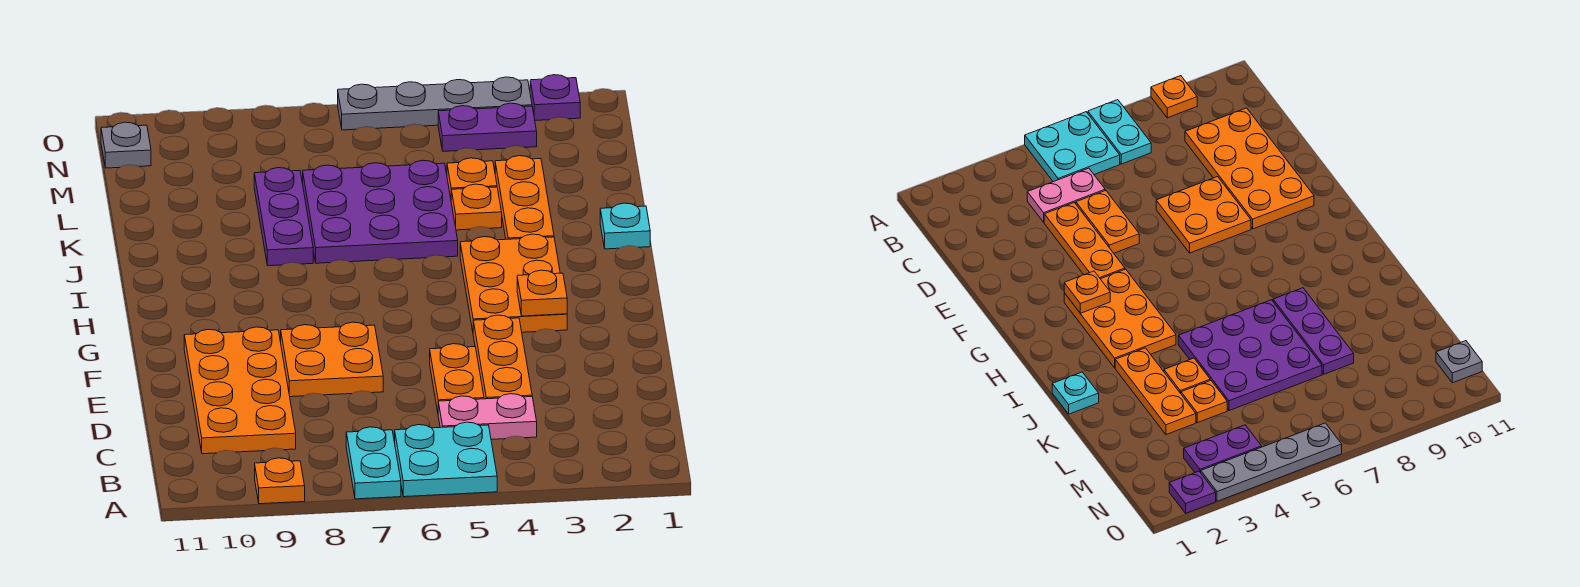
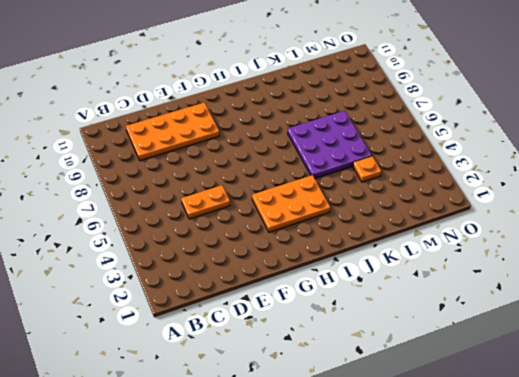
none -> cyan 2x2 plate [395,422,497,497]
none -> cyan 1x2 plate [346,427,401,499]
none -> orange 1x1 plate [255,458,305,504]

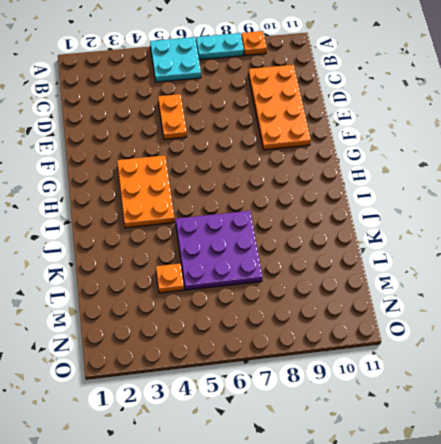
cyan 1x2 plate [196,33,244,60] -> cyan 1x2 plate turned to [346,427,401,499]
none -> pink 1x2 plate [438,394,537,439]
none -> orange 1x3 plate [473,315,532,399]
none -> orange 2x2 plate [281,322,383,397]

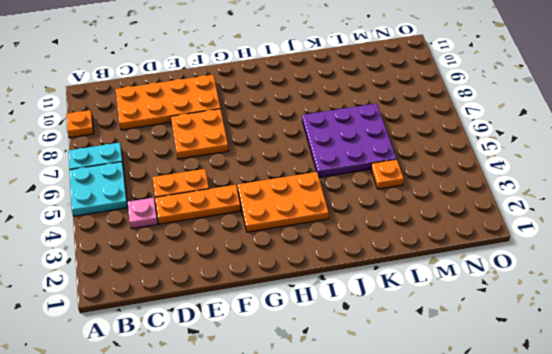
pink 1x1 plate [128,198,158,229] -> pink 1x2 plate [438,394,537,439]
none -> cyan 1x1 plate [600,203,650,249]
none -> orange 1x3 plate [495,156,554,239]
none -> purple 1x3 plate [254,168,313,266]

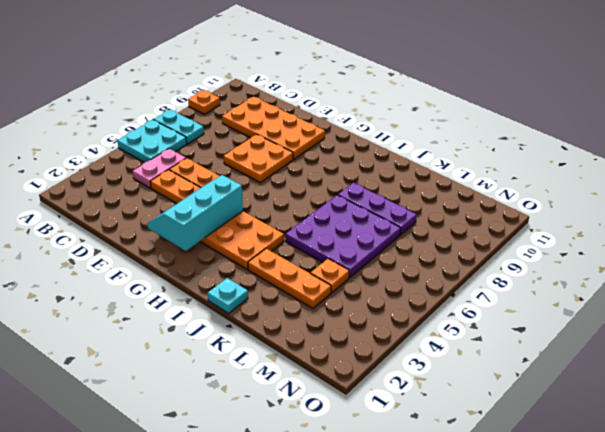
cyan 2x3 slope [147,175,243,251] -> orange 1x1 plate [517,270,567,316]
none -> orange 1x1 plate [451,184,502,230]
none -> purple 1x2 plate [438,103,537,151]
none -> grey 1x1 plate [101,122,151,168]

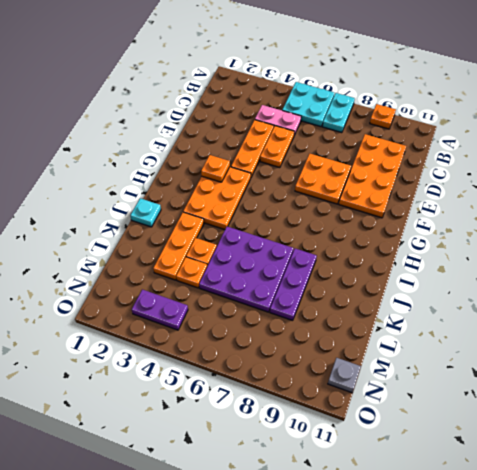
none -> purple 1x1 plate [530,75,580,120]
none -> grey 1x4 plate [338,77,532,130]

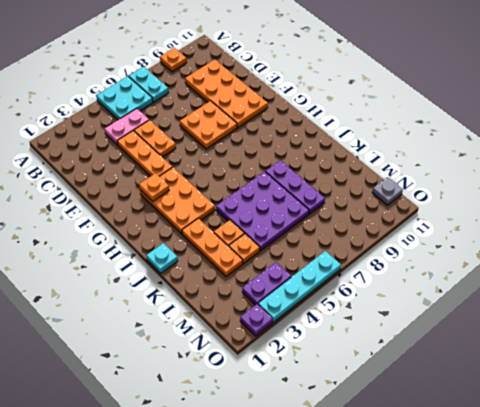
cyan 1x4 plate [258,251,341,322] -> grey 1x4 plate [338,77,532,130]

